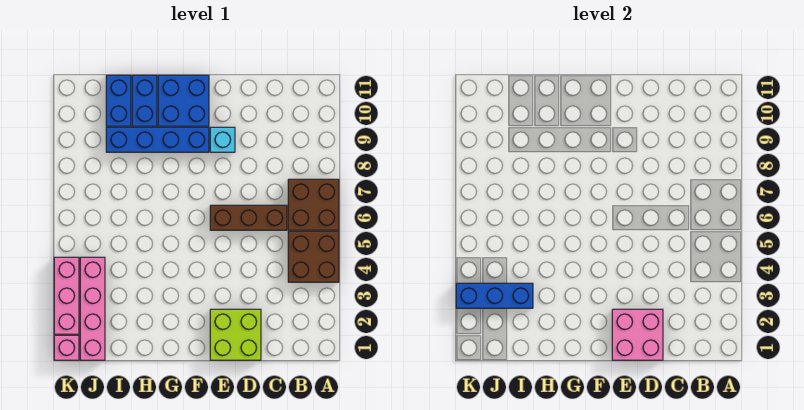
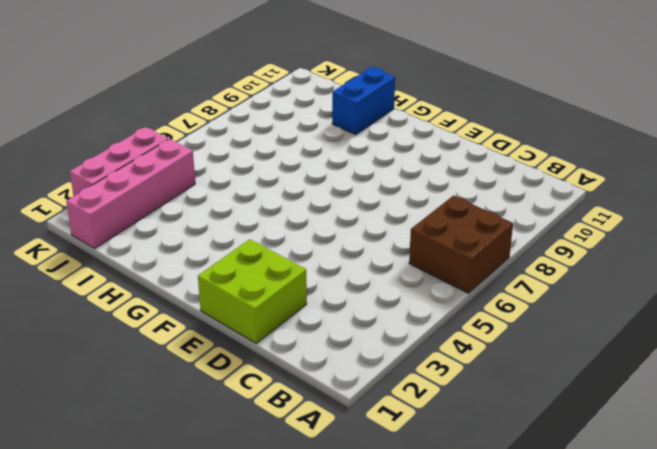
none -> brown 2x2 brick [288,231,339,282]
none -> brown 1x3 brick [210,205,287,230]
none -> cyan 1x1 brick [210,127,235,152]

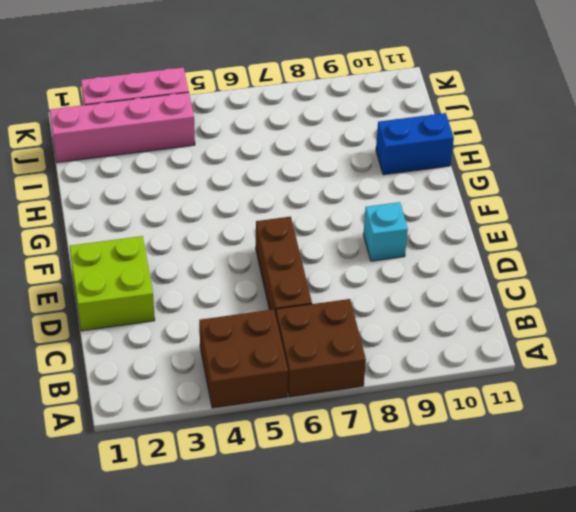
none -> blue 1x4 brick [106,127,209,152]
none -> blue 2x2 brick [158,75,209,126]
none -> blue 1x2 brick [106,75,131,126]

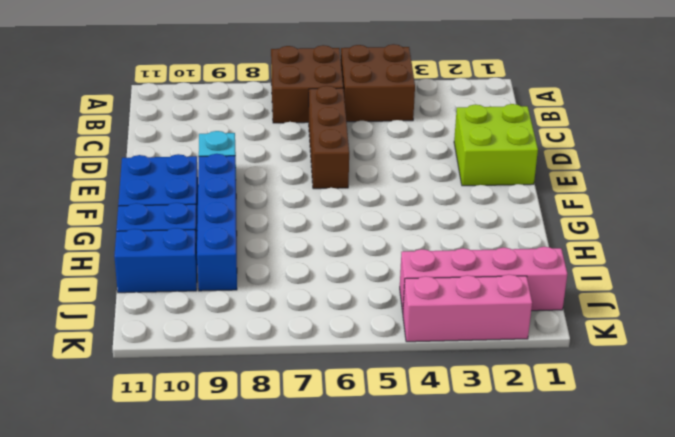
none -> pink 1x1 brick [54,335,79,360]
none -> pink 2x2 brick [612,309,663,360]
none -> blue 1x3 brick [456,283,533,308]

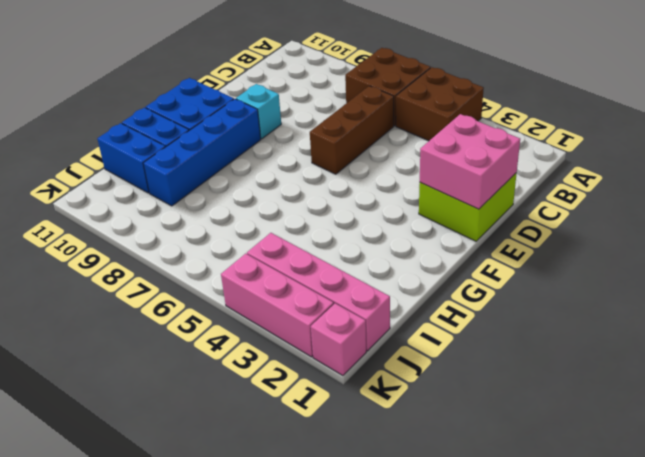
none -> blue 1x3 brick [456,283,533,308]

